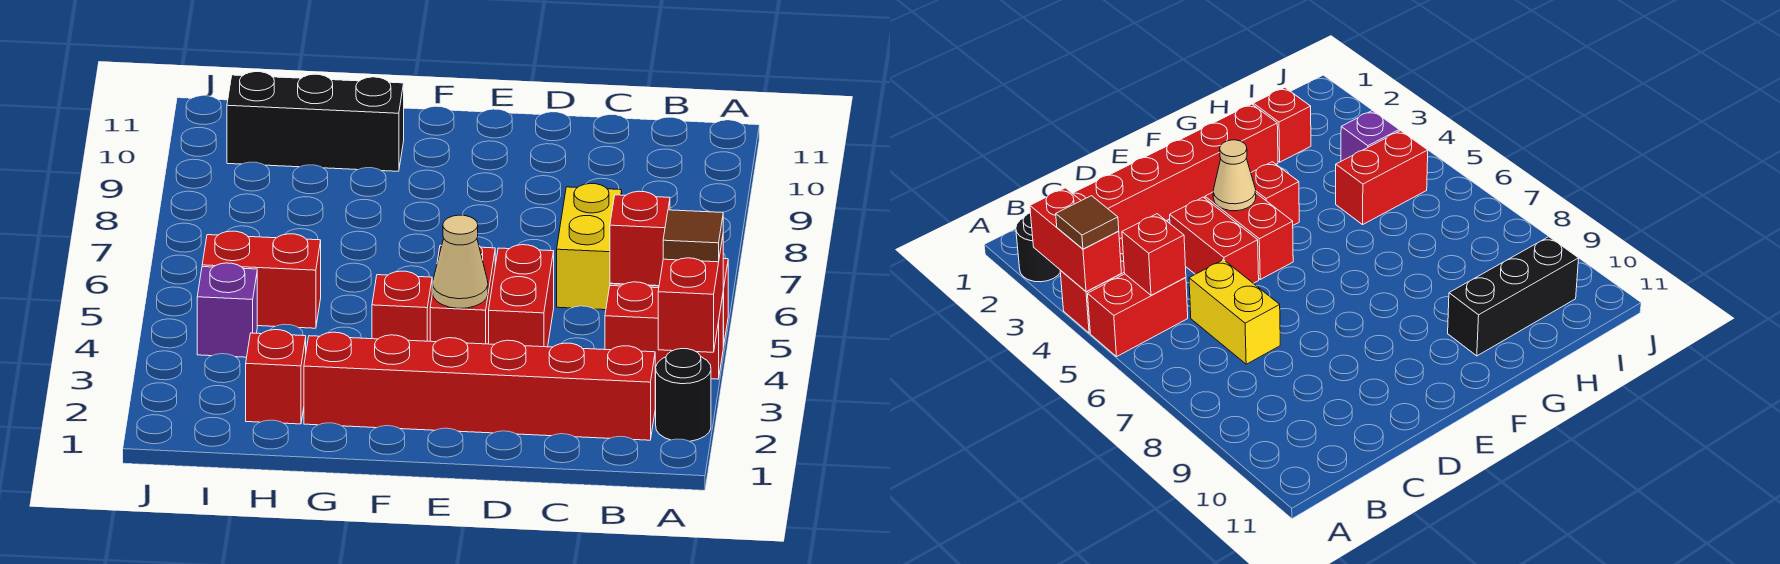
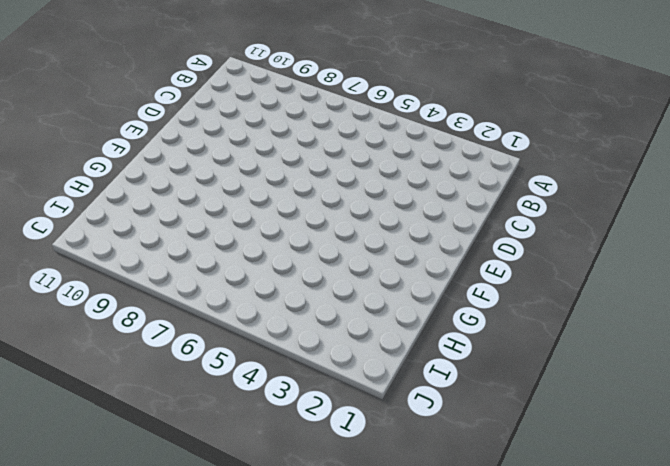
none -> black 1x1 round brick [655,349,711,441]
none -> red 1x2 brick [605,282,723,379]
none -> red 1x2 brick [1088,274,1188,356]

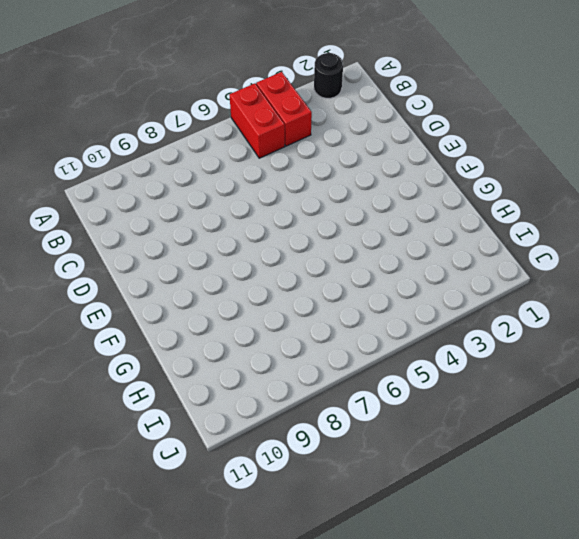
none -> red 1x6 brick [304,332,655,440]
none -> yellow 1x2 brick [557,184,622,310]
none -> red 1x2 brick [489,245,554,347]

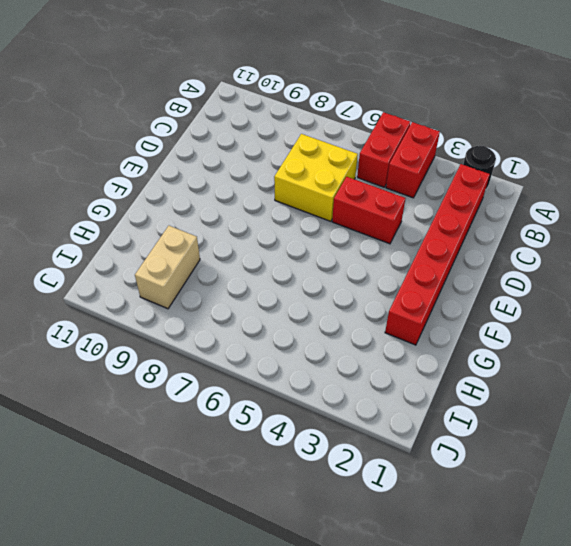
yellow 2x2 brick [274,134,358,221] -> yellow 1x2 brick [557,184,622,310]
tan 1x2 brick [135,226,200,309] -> none
none -> red 1x2 brick [430,245,495,344]
none -> red 1x1 brick [372,271,432,341]
none -> black 1x3 brick [227,72,404,171]

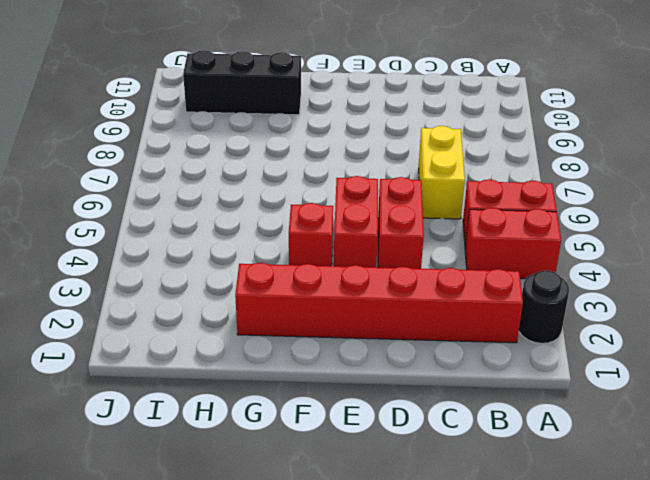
none -> red 1x1 brick [246,330,306,424]
none -> red 1x2 brick [202,231,321,328]
none -> purple 1x1 brick [197,263,257,357]

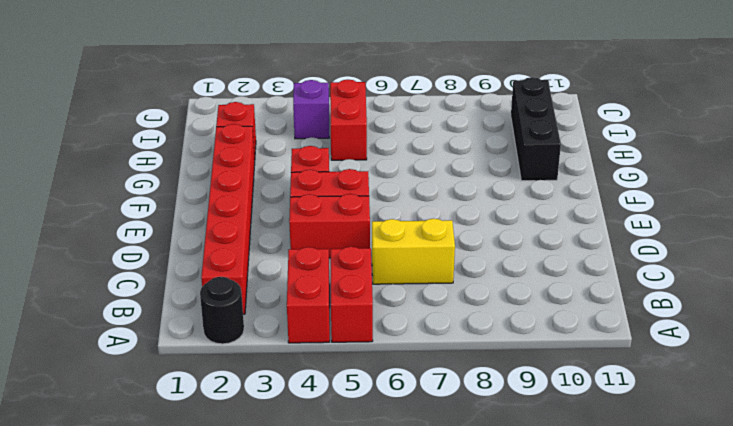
none -> red 1x2 brick [658,237,723,352]
none -> red 1x1 brick [610,191,670,286]
none -> tan 1x1 cone [433,215,488,308]

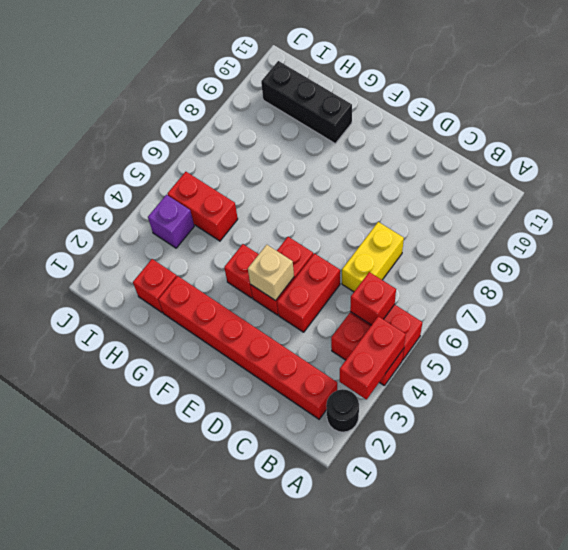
tan 1x1 brick [248,245,294,301] -> tan 1x1 cone [433,215,488,308]
none -> brown 1x1 tile [663,210,723,262]

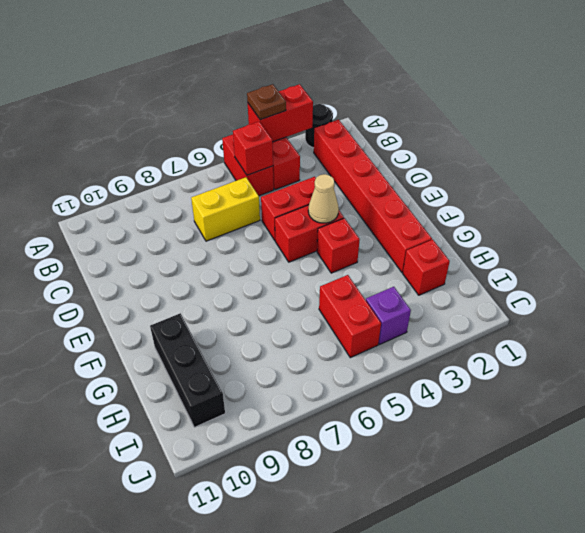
brown 1x1 plate [247,84,286,120] -> brown 1x1 tile [663,210,723,262]

